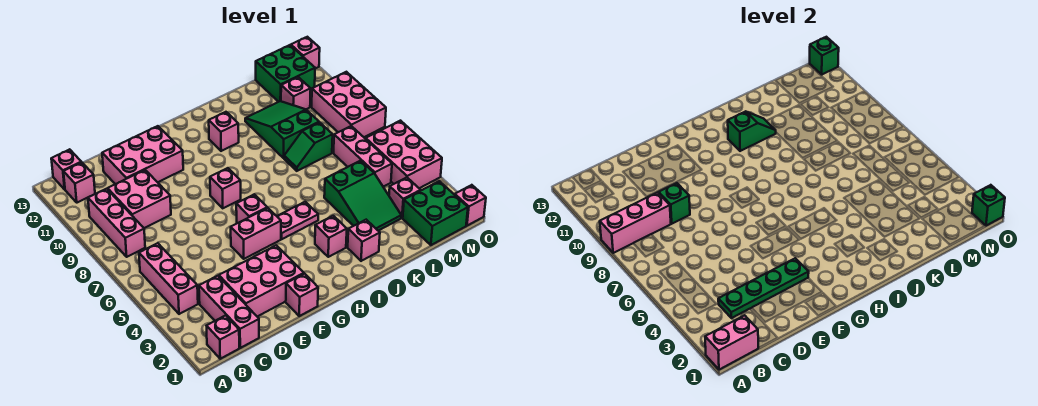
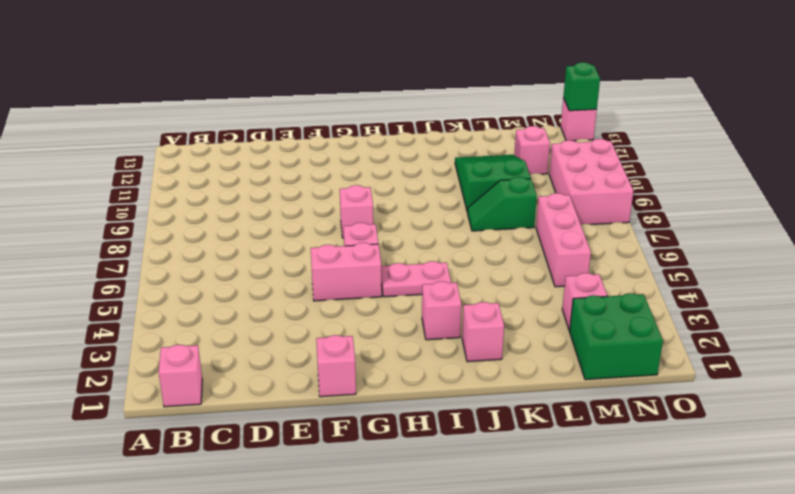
none -> pink 1x3 brick [139,243,198,314]
none -> pink 1x3 brick [88,189,145,257]
none -> pink 1x1 brick [63,162,95,203]
none -> pink 1x1 brick [51,149,81,189]

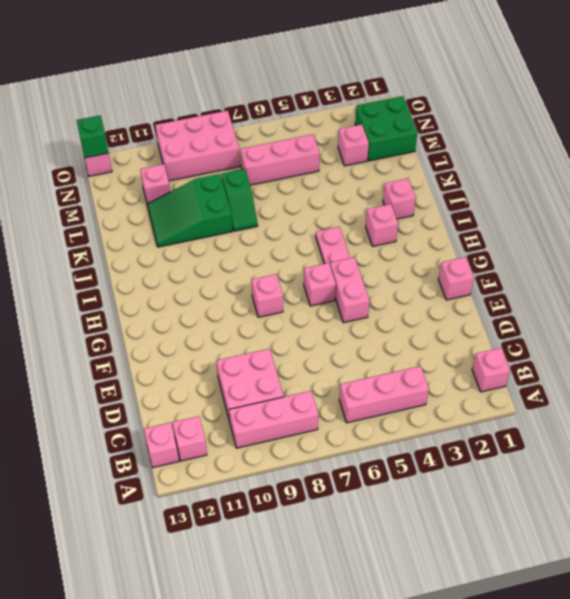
none -> pink 1x3 brick [199,276,259,348]
none -> pink 2x3 brick [219,245,304,317]
none -> pink 2x3 brick [102,126,183,184]
none -> pink 1x1 brick [209,112,239,151]

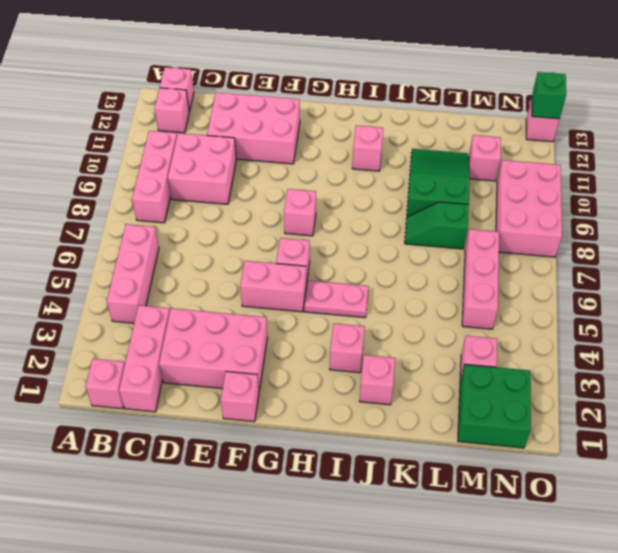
none -> green 2x3 slope [324,161,401,231]
none -> green 2x2 brick [256,45,315,102]
none -> pink 2x3 brick [366,121,442,188]
none -> pink 1x1 brick [455,185,486,226]

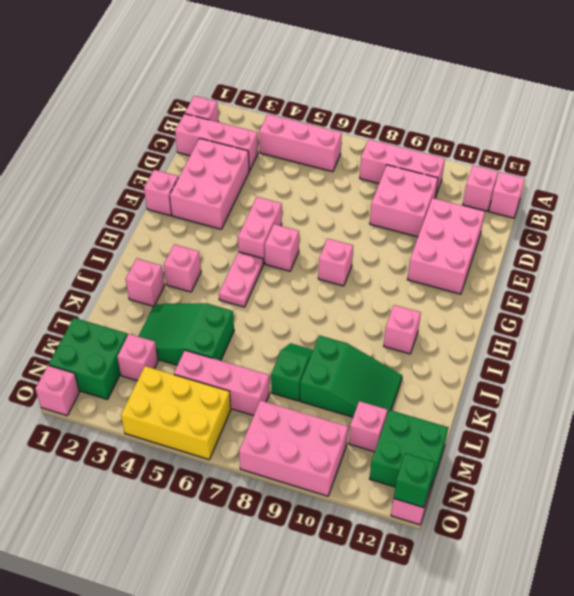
yellow 2x3 brick [121,366,231,460] -> pink 2x3 brick [366,121,442,188]
none -> pink 1x2 brick [705,315,758,370]
none -> pink 1x3 brick [600,192,671,253]
none -> green 1x4 plate [718,258,809,318]
none -> green 1x1 brick [659,183,690,224]

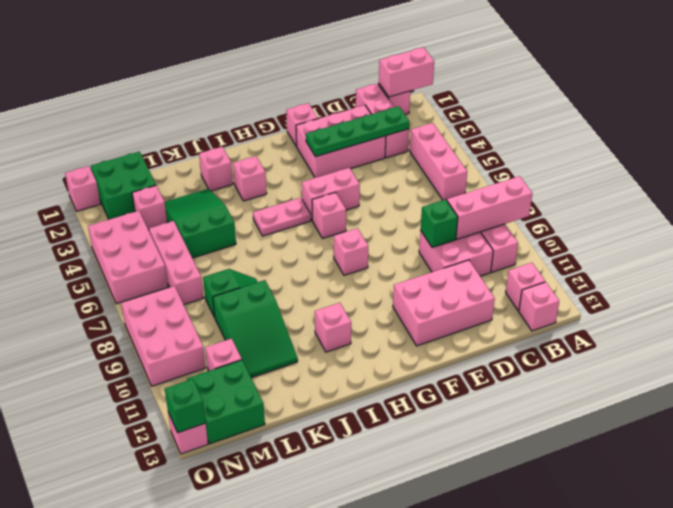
none -> green 1x2 slope [728,111,776,151]
none -> green 1x1 brick [972,185,1005,226]

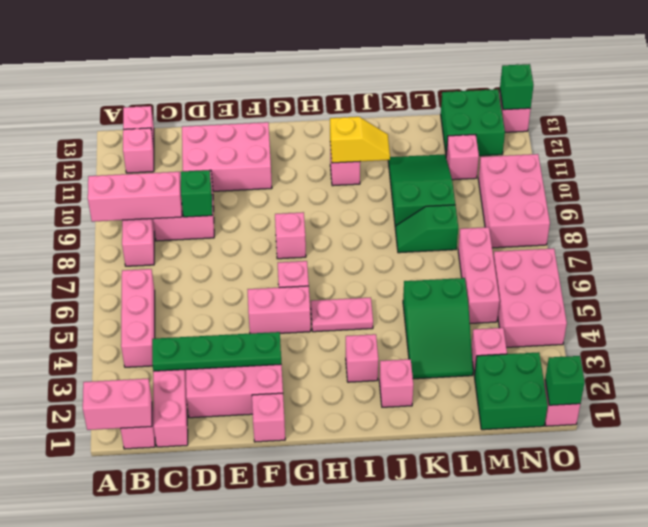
yellow 1x2 slope [330,117,390,163] -> green 1x2 slope [728,111,776,151]

